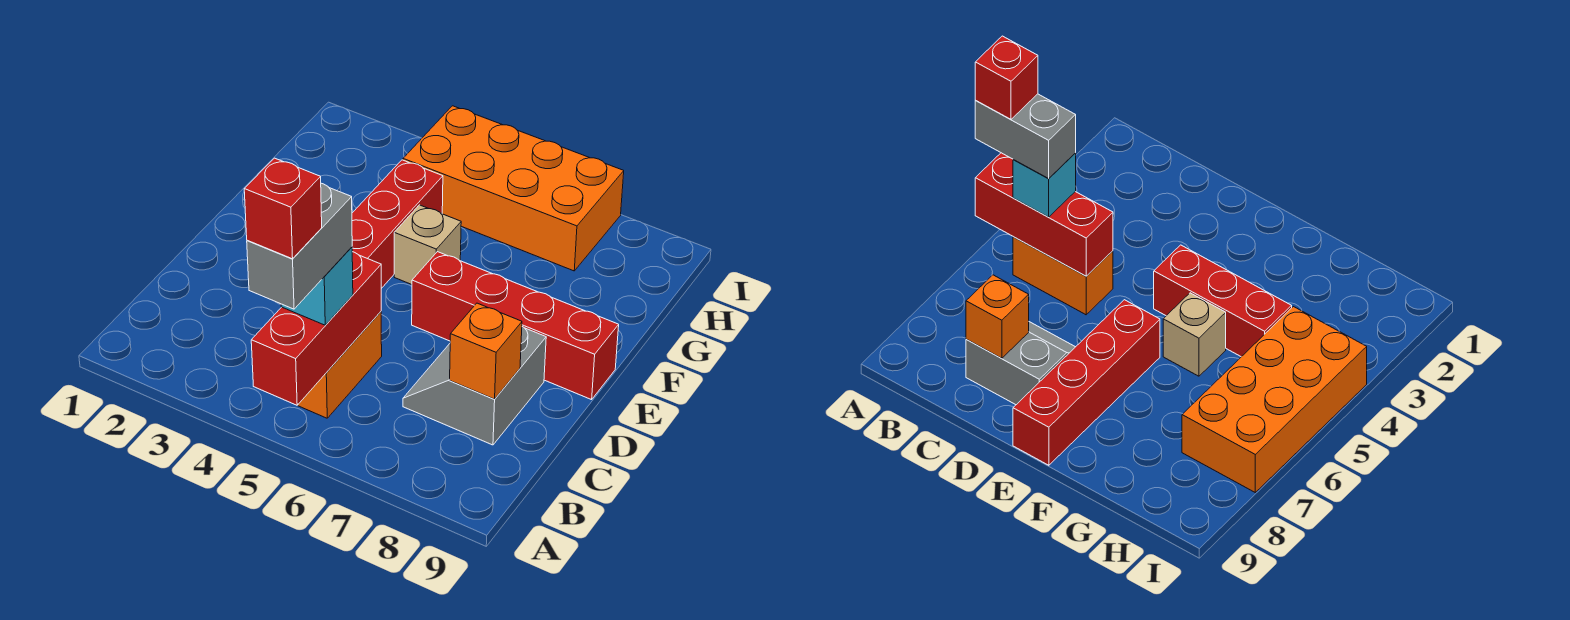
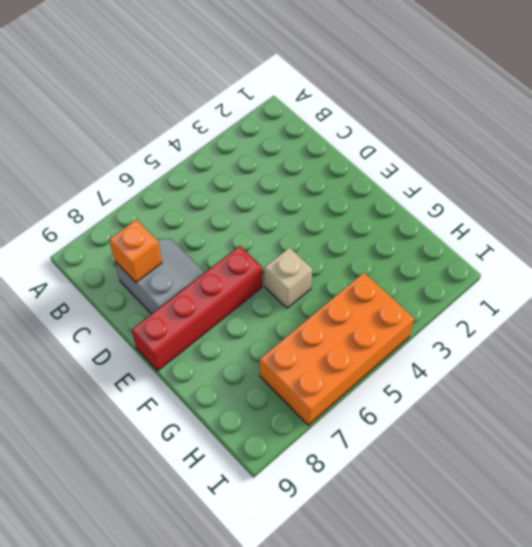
none -> orange 1x2 brick [297,312,382,418]
none -> red 1x3 brick [352,160,443,288]

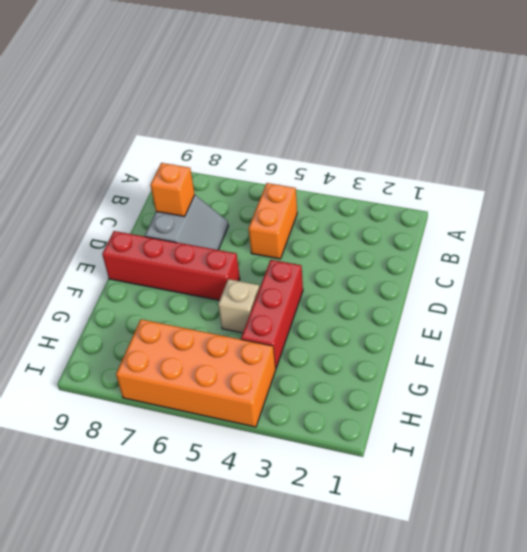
none -> red 1x3 brick [251,252,381,405]
none -> cyan 1x1 brick [281,247,353,325]

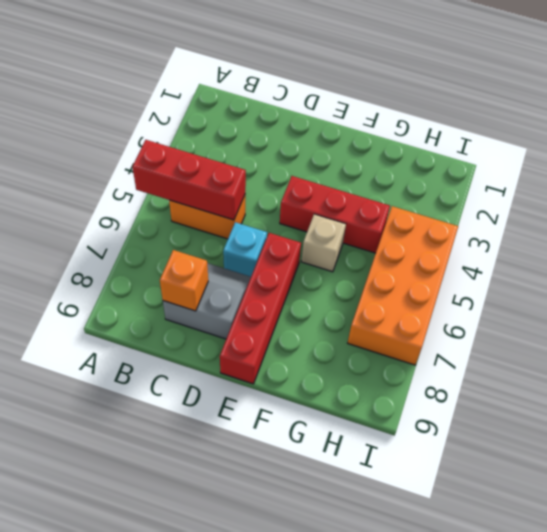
cyan 1x1 brick [223,222,267,277] -> cyan 1x1 brick moved to [281,247,353,325]
none -> grey 1x2 brick [247,183,352,309]
none -> red 1x1 brick [244,158,322,259]

